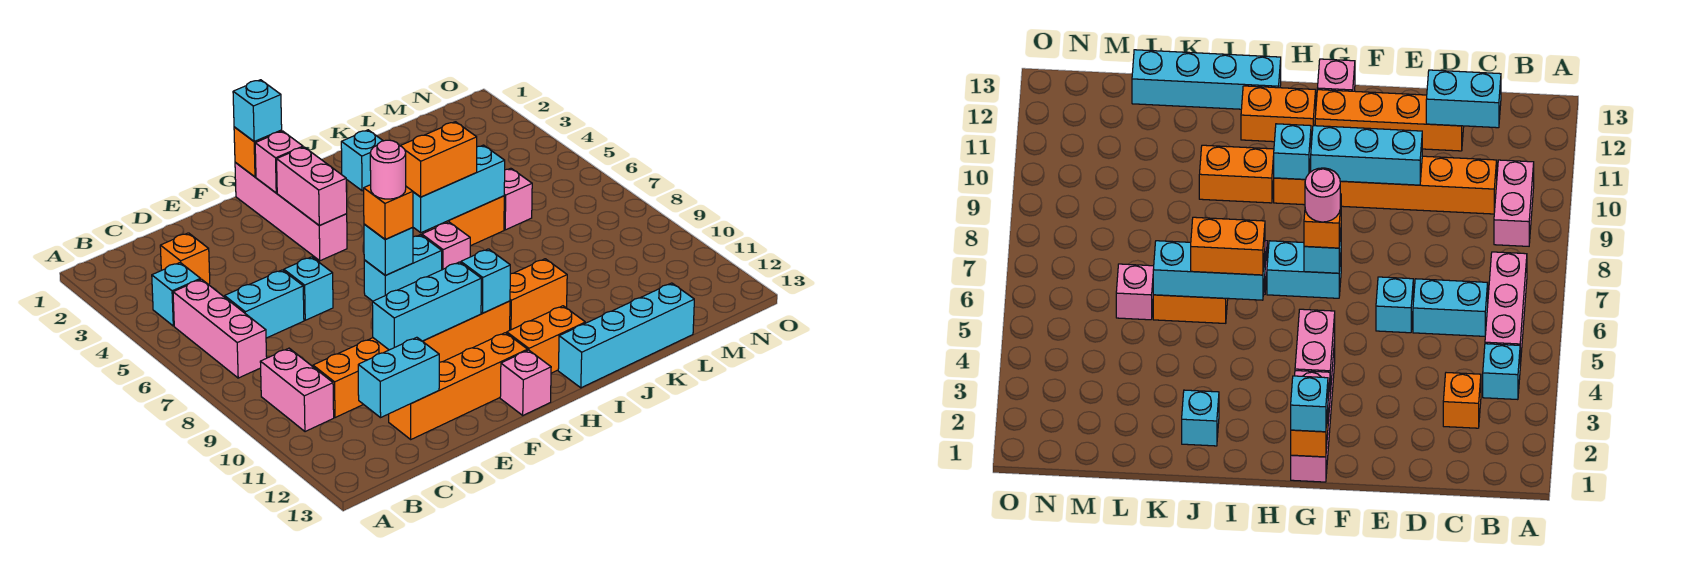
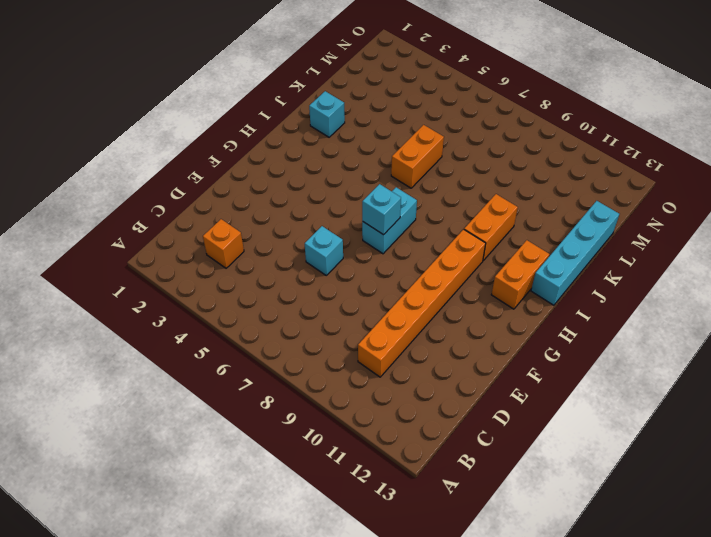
none -> cyan 1x1 brick [152,263,201,326]
none -> pink 1x3 brick [173,279,267,378]
none -> pink 1x2 brick [260,348,334,432]
none -> cyan 1x2 brick [225,270,304,338]

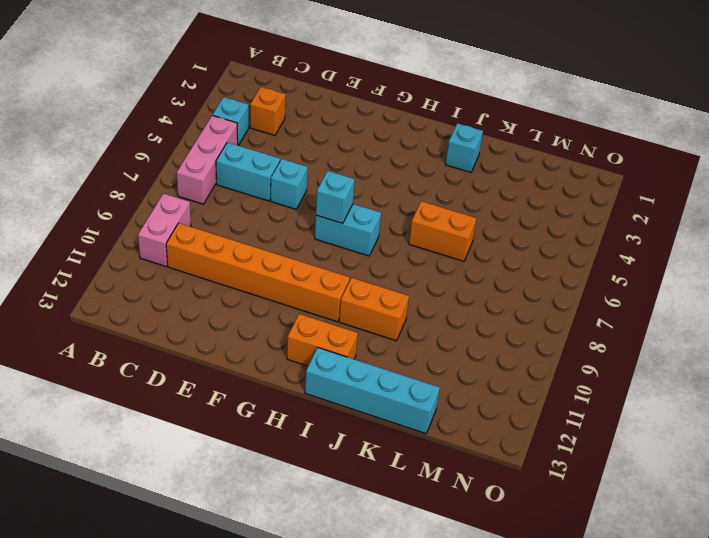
none -> orange 1x4 brick [389,333,528,439]
none -> pink 1x4 brick [235,163,347,261]
none -> pink 1x1 brick [500,350,551,415]
none -> pink 1x1 brick [422,222,470,270]

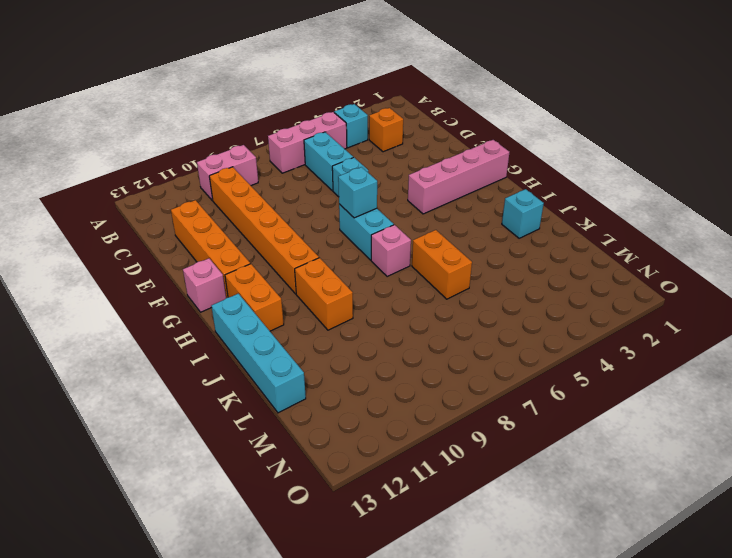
none -> pink 1x1 brick [504,168,532,230]
none -> cyan 1x2 brick [358,337,439,418]
none -> cyan 1x3 brick [372,262,481,350]
none -> orange 1x1 brick [234,127,282,177]

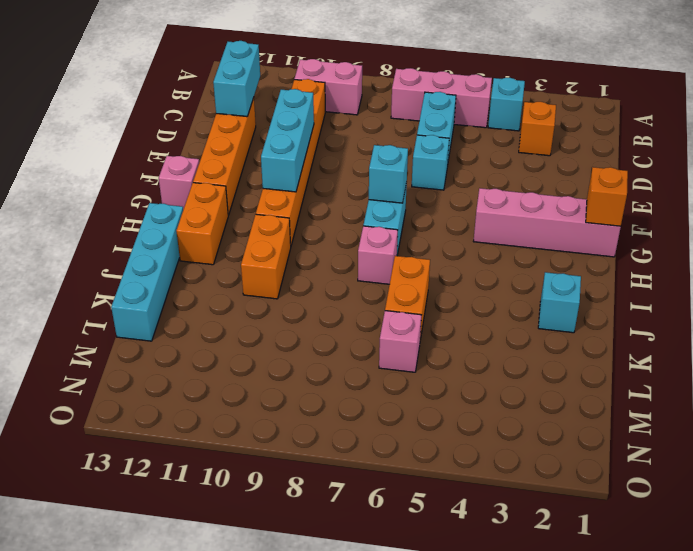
none -> pink 1x1 brick [255,131,303,193]
none -> pink 1x2 brick [277,147,347,225]
none -> cyan 1x1 brick [461,249,510,313]
none -> cyan 1x3 brick [413,145,505,233]

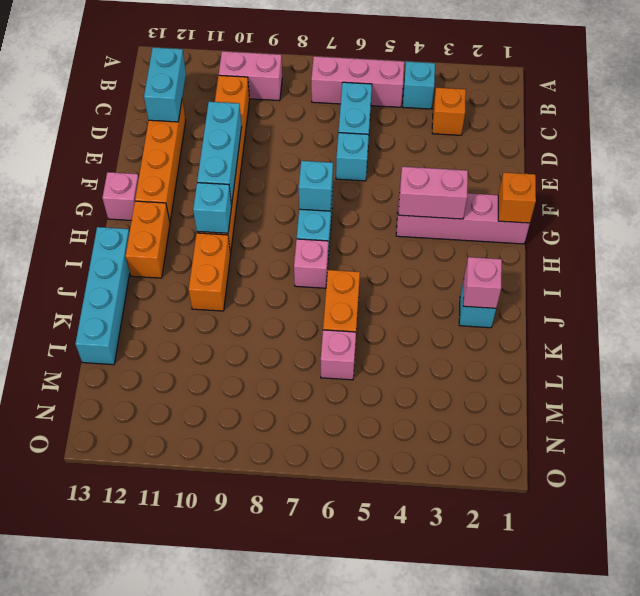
pink 1x1 brick [463,257,502,308] -> pink 1x1 brick moved to [255,131,303,193]
none -> cyan 1x3 brick [413,145,505,233]
none -> cyan 1x1 brick [233,80,282,141]
none -> orange 1x1 brick [364,185,413,239]
none -> orange 1x2 brick [401,122,477,197]

